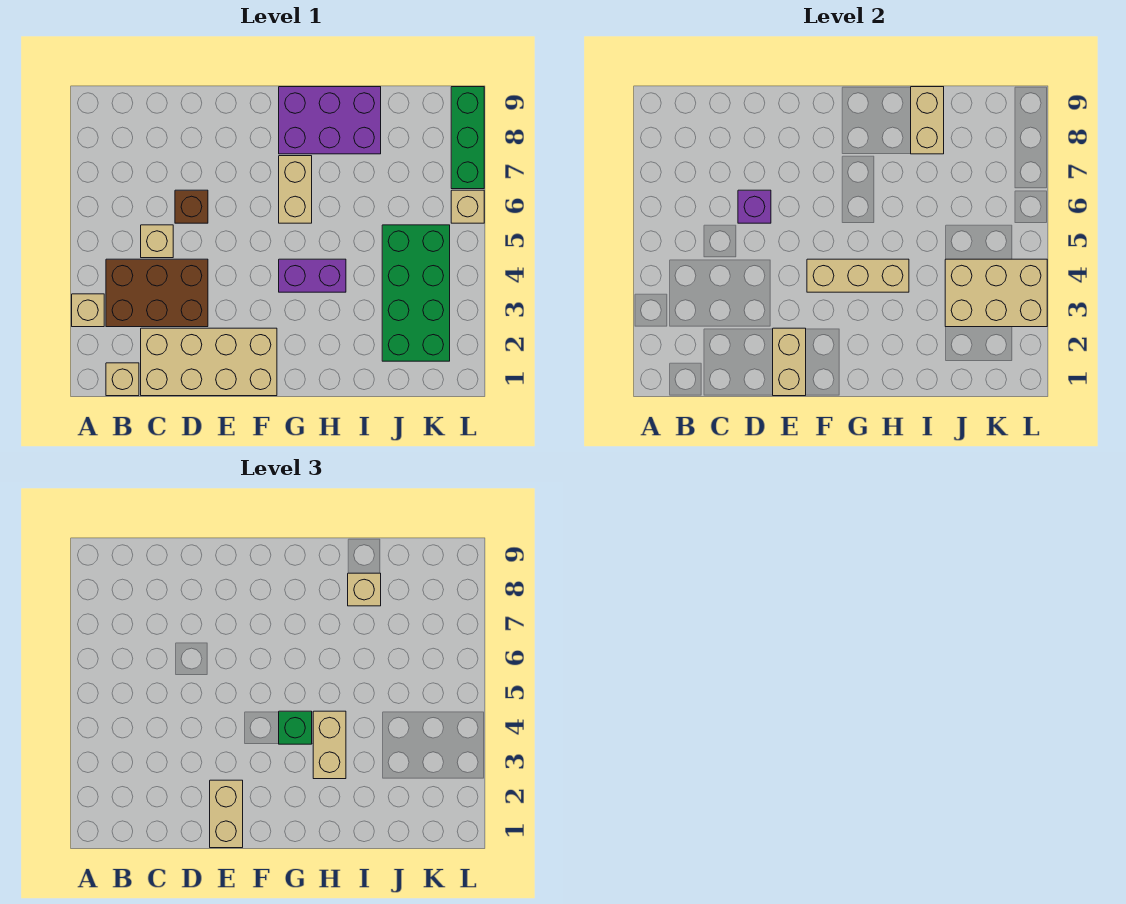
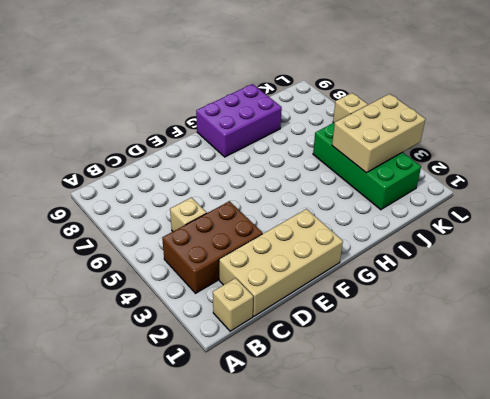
none -> tan 1x1 brick [72,294,104,327]
none -> brown 1x1 brick [175,190,208,223]
none -> purple 1x2 brick [279,259,346,292]

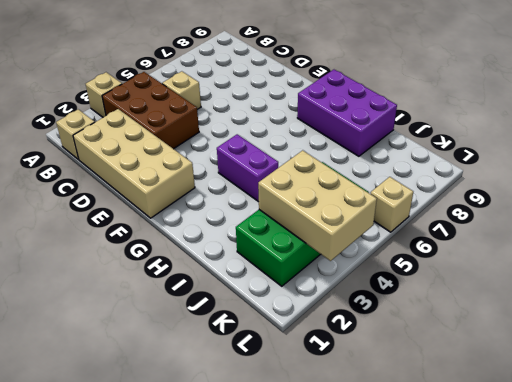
none -> brown 1x1 brick [175,190,208,223]
none -> tan 1x2 brick [279,156,312,223]
none -> green 1x3 brick [451,87,484,189]

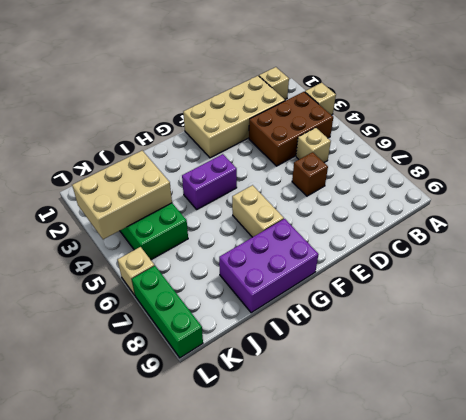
none -> purple 1x1 brick [738,190,771,223]
none -> tan 1x2 brick [773,328,806,396]
none -> tan 1x3 brick [807,259,909,292]

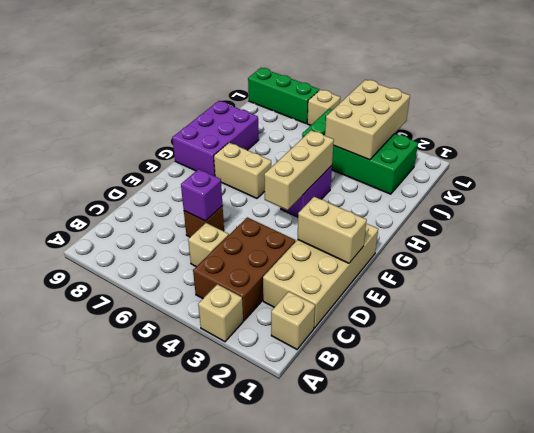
none -> tan 1x2 brick [911,87,944,154]
none -> tan 1x2 brick [210,780,243,848]
none -> green 1x1 brick [279,711,312,744]

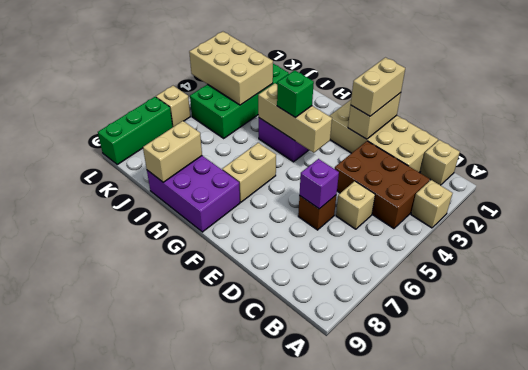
none -> tan 1x2 brick [313,711,346,779]
none -> tan 1x1 brick [348,573,381,606]

